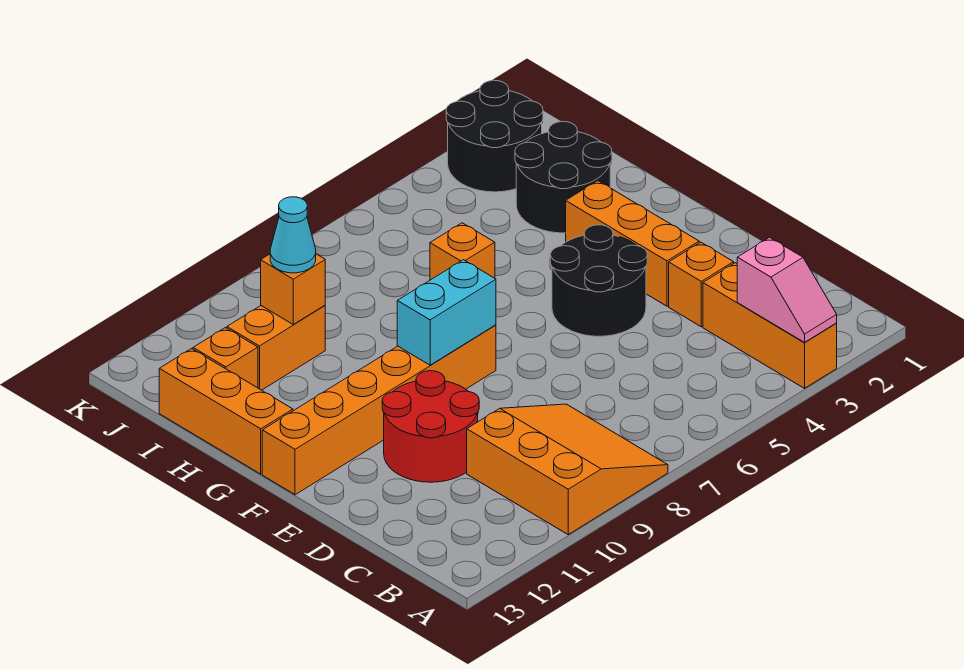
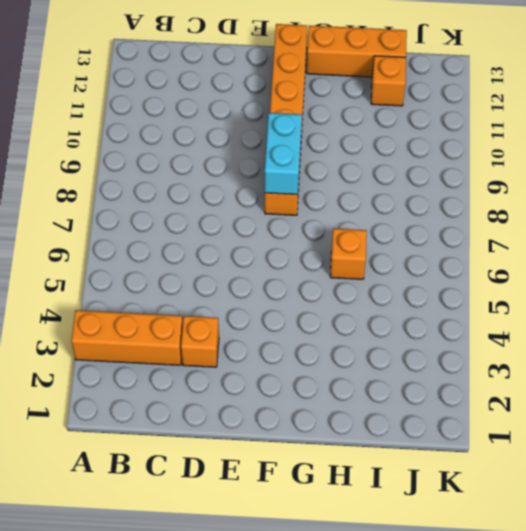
none -> orange 3x3 slope [467,404,668,534]
none -> red 2x2 round brick [382,371,479,482]
none -> orange 1x3 brick [566,181,699,306]

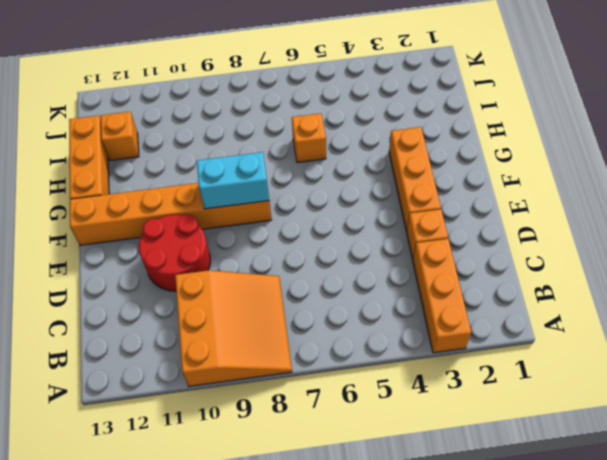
none -> black 2x2 round brick [550,225,647,336]
none -> black 2x2 round brick [515,121,612,233]
none -> orange 1x2 brick [227,305,325,390]

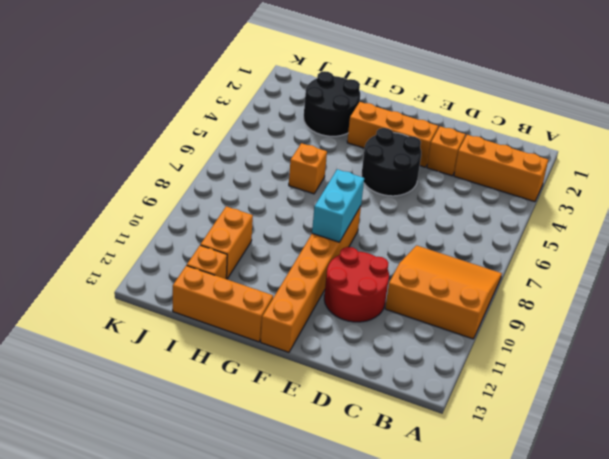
none -> black 2x2 round brick [446,80,543,192]
none -> pink 1x2 slope [737,237,837,342]
none -> orange 1x1 brick [261,254,325,324]

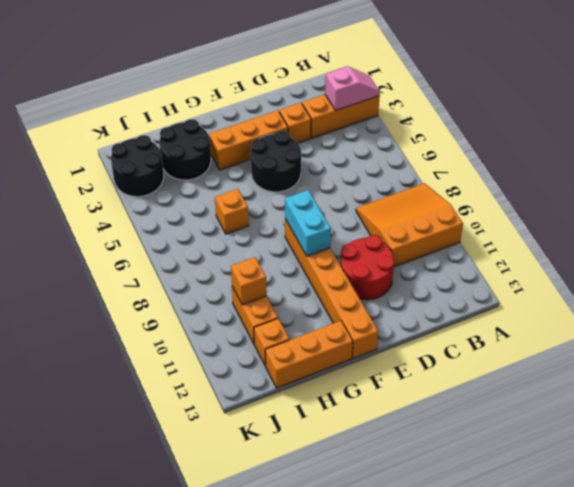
none -> cyan 1x1 cone [270,197,316,273]

